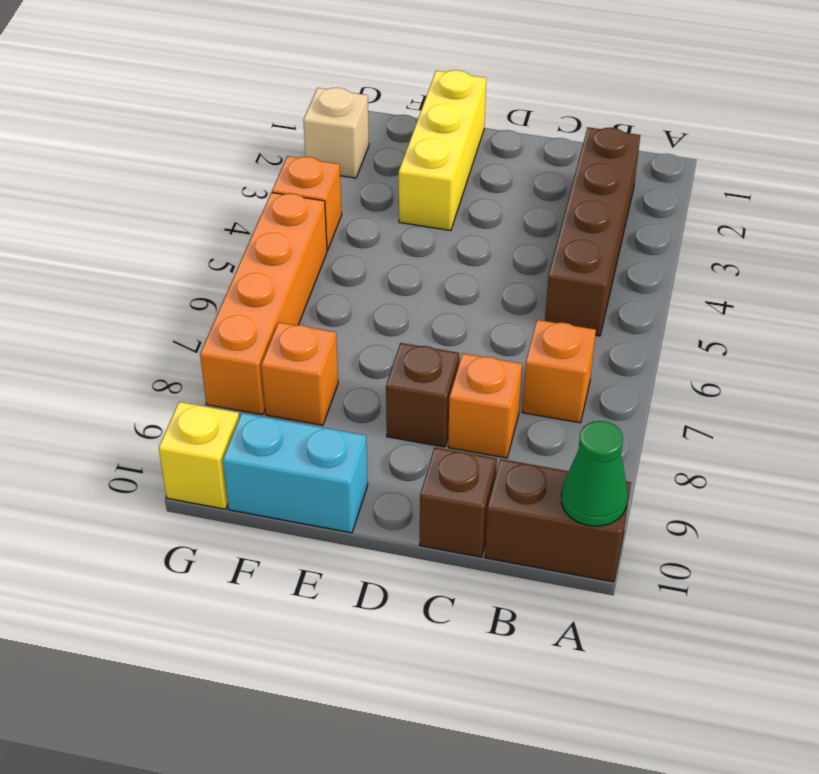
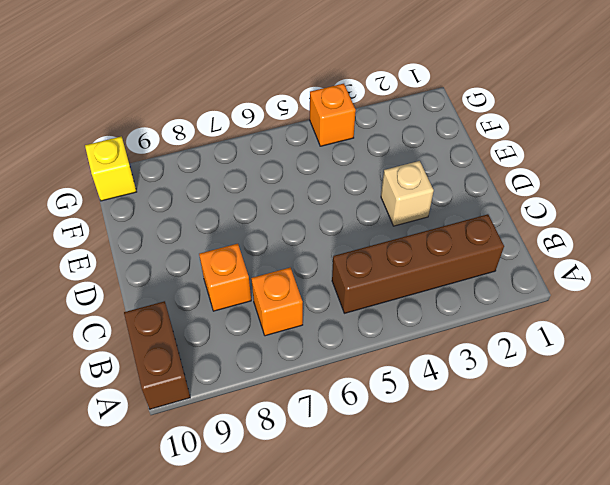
tan 1x1 brick [381,161,434,226] -> tan 1x1 brick moved to [303,88,369,178]
none -> brown 1x1 brick [420,447,497,557]
none -> brown 1x1 brick [386,343,459,447]
none -> yellow 1x3 brick [399,70,486,231]

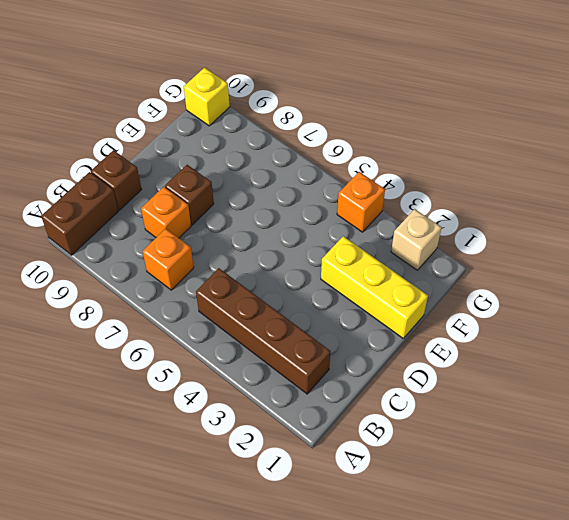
none -> cyan 1x2 brick [223,413,368,533]
none -> orange 1x1 brick [261,322,338,425]
none -> orange 1x4 brick [200,192,327,415]

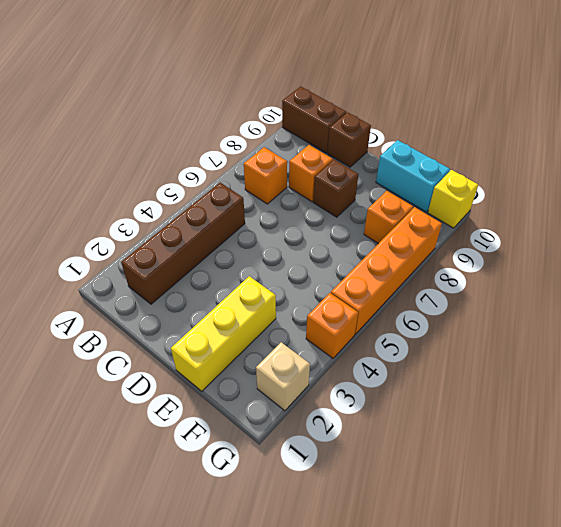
none -> green 1x1 cone [561,421,628,526]

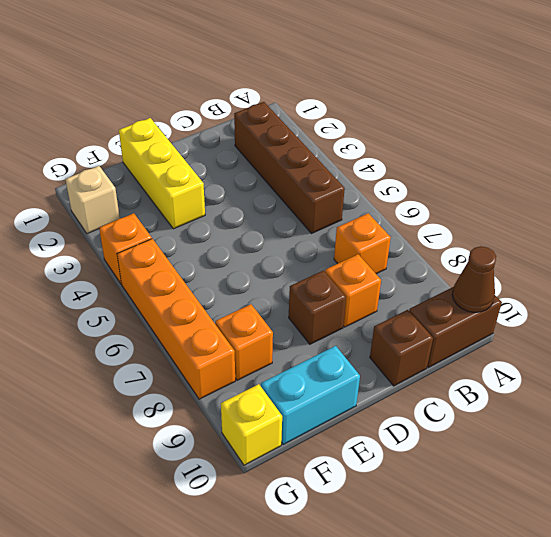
brown 1x1 cone [452,246,496,312] -> green 1x1 cone [561,421,628,526]

